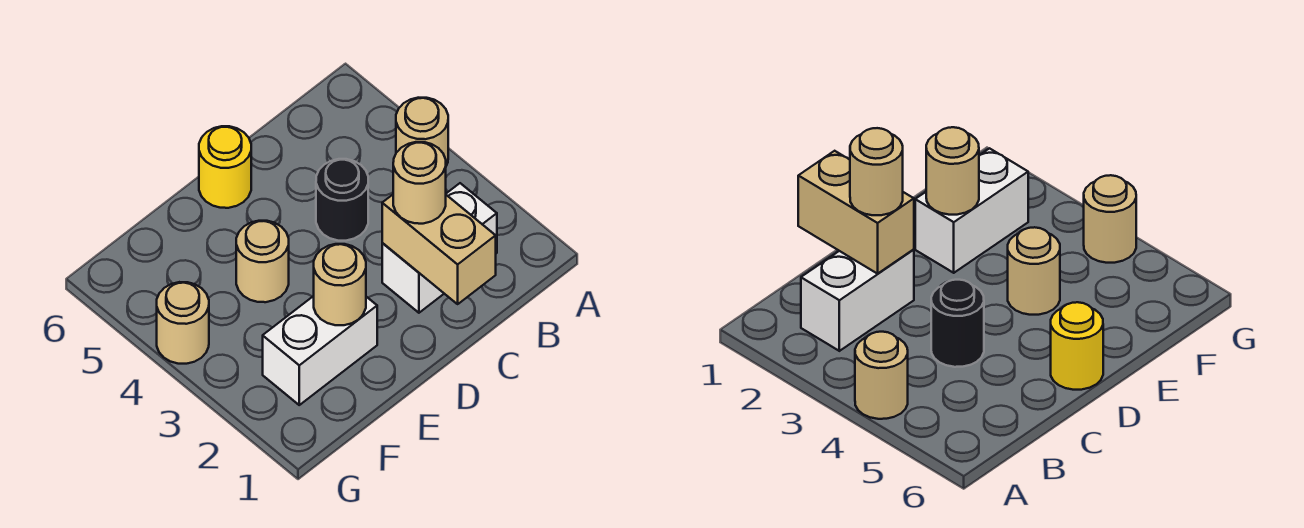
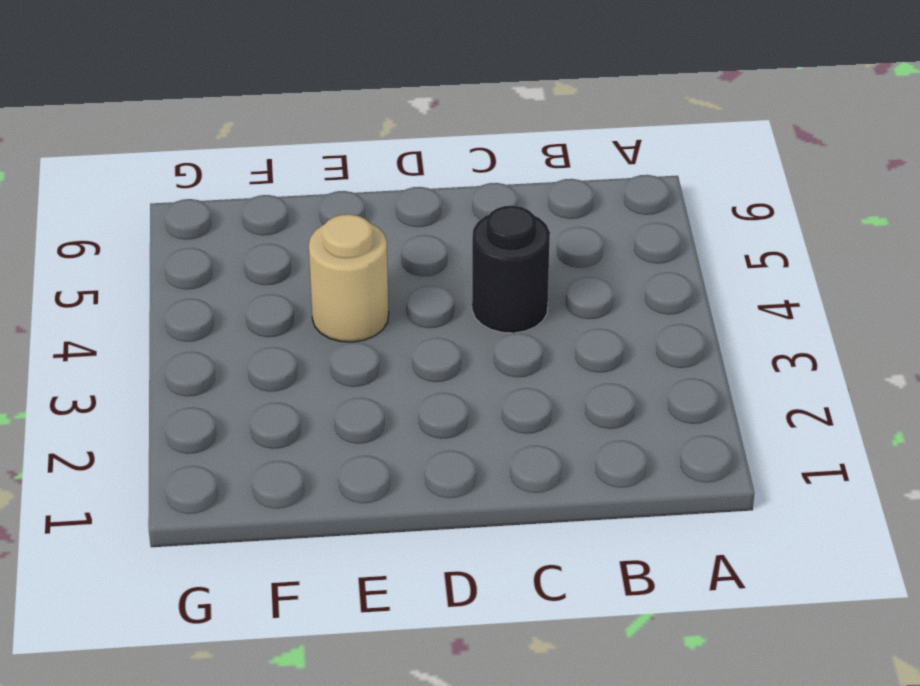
none -> tan 1x1 round brick [396,98,448,166]
none -> white 1x2 brick [382,183,497,313]

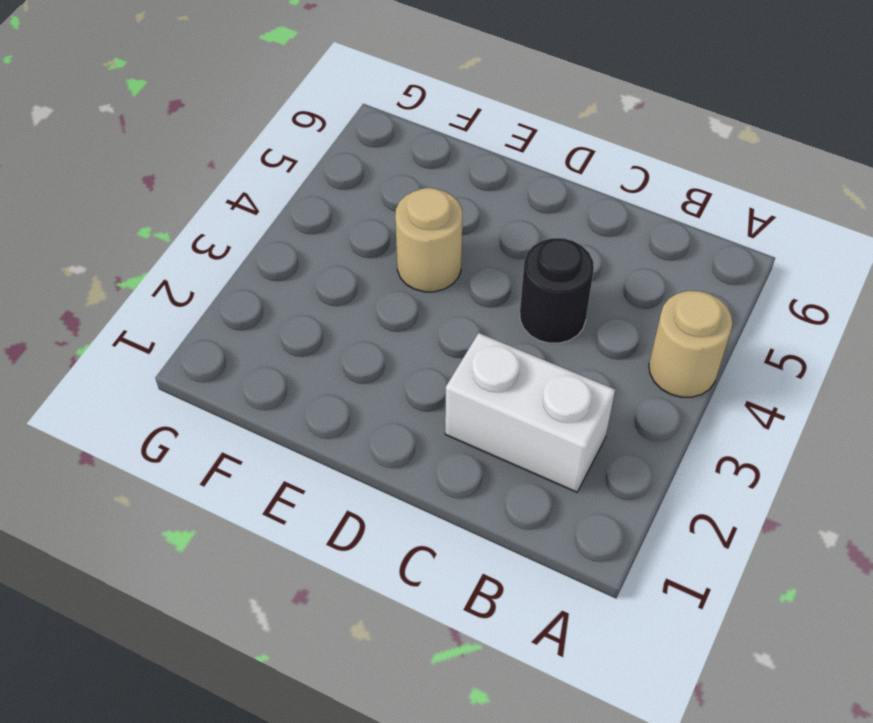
none -> yellow 1x1 round brick [199,126,251,208]
none -> white 1x2 brick [263,296,377,405]

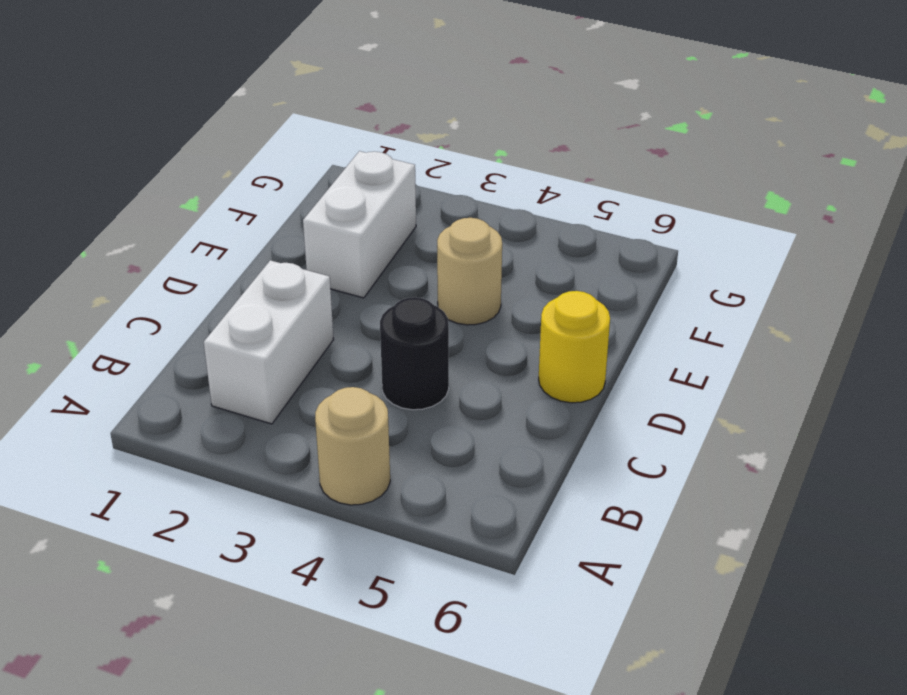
none -> tan 1x1 round brick [157,282,209,364]
none -> tan 1x2 brick [382,195,496,304]

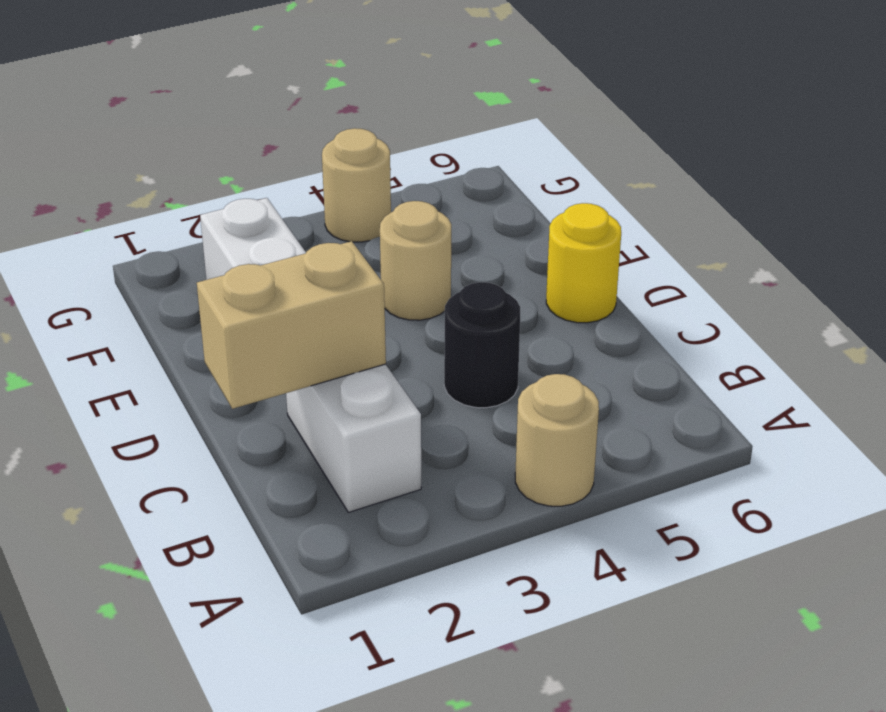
none -> tan 1x1 round brick [314,244,366,325]
none -> tan 1x1 round brick [393,142,446,224]

